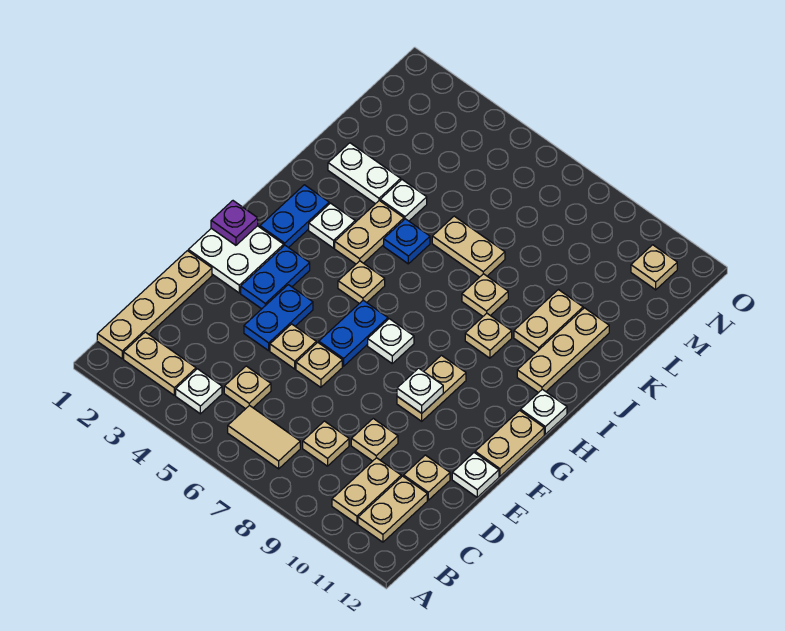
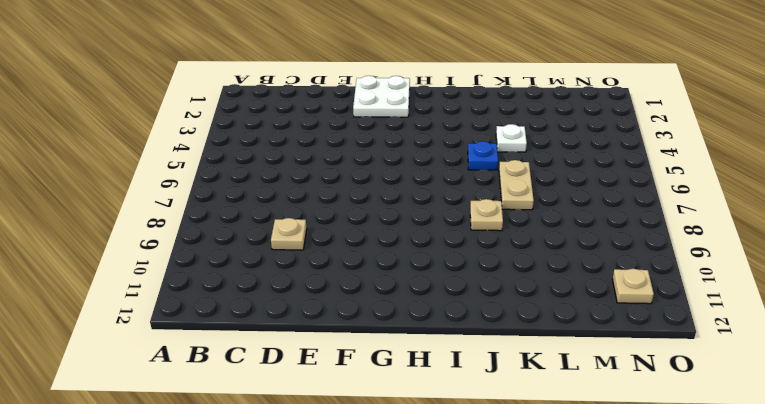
none -> tan 1x4 plate [97,251,212,359]
none -> tan 1x2 plate [124,332,196,395]
none -> white 1x1 plate [176,369,222,414]
none -> tan 1x2 tile [228,405,300,469]

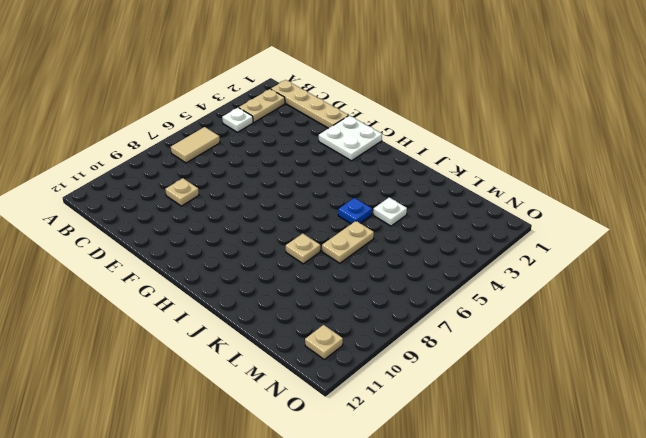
none -> tan 1x2 plate [332,458,401,524]
none -> tan 1x2 plate [358,476,427,542]
none -> tan 1x1 plate [224,366,271,409]
none -> tan 1x1 plate [303,421,349,466]

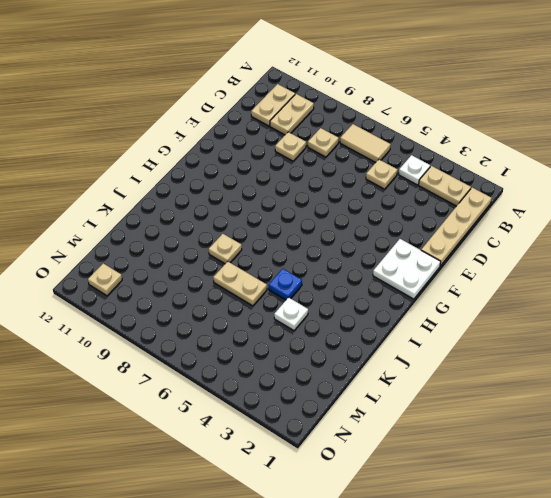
none -> tan 1x1 plate [404,455,450,500]
none -> blue 1x2 plate [244,285,313,351]
none -> tan 1x1 plate [270,324,316,369]
none -> tan 1x1 plate [296,342,342,387]

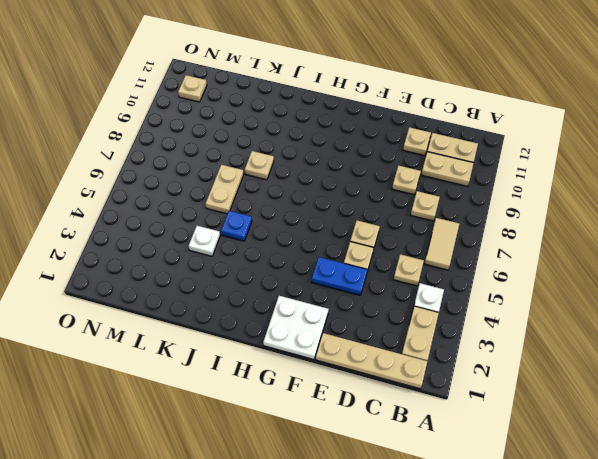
none -> white 1x1 plate [452,453,499,497]
none -> blue 1x2 plate [241,246,310,309]
none -> blue 1x2 plate [319,300,388,366]
none -> tan 1x2 plate [397,355,466,421]

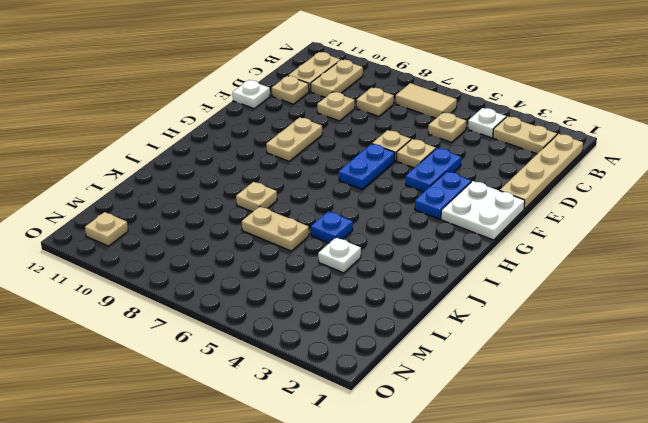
none -> tan 1x2 plate [475,410,544,476]
none -> white 1x1 plate [368,319,414,363]
none -> blue 1x2 plate [260,185,329,248]
none -> tan 1x1 plate [338,261,385,304]

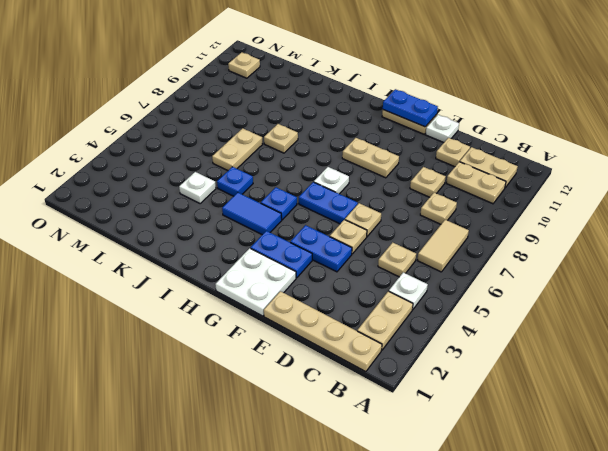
blue 1x2 plate [383,89,438,127] -> blue 1x2 plate moved to [260,185,329,248]
blue 1x2 tile [222,193,282,235] -> tan 1x2 plate [335,201,404,264]
blue 1x1 plate [261,187,297,220] -> tan 1x1 plate [338,261,385,304]
none -> white 1x1 plate [521,389,567,434]
none -> white 1x1 plate [309,203,355,248]
none -> tan 1x1 plate [465,313,512,358]
none -> tan 1x3 plate [517,308,609,393]

